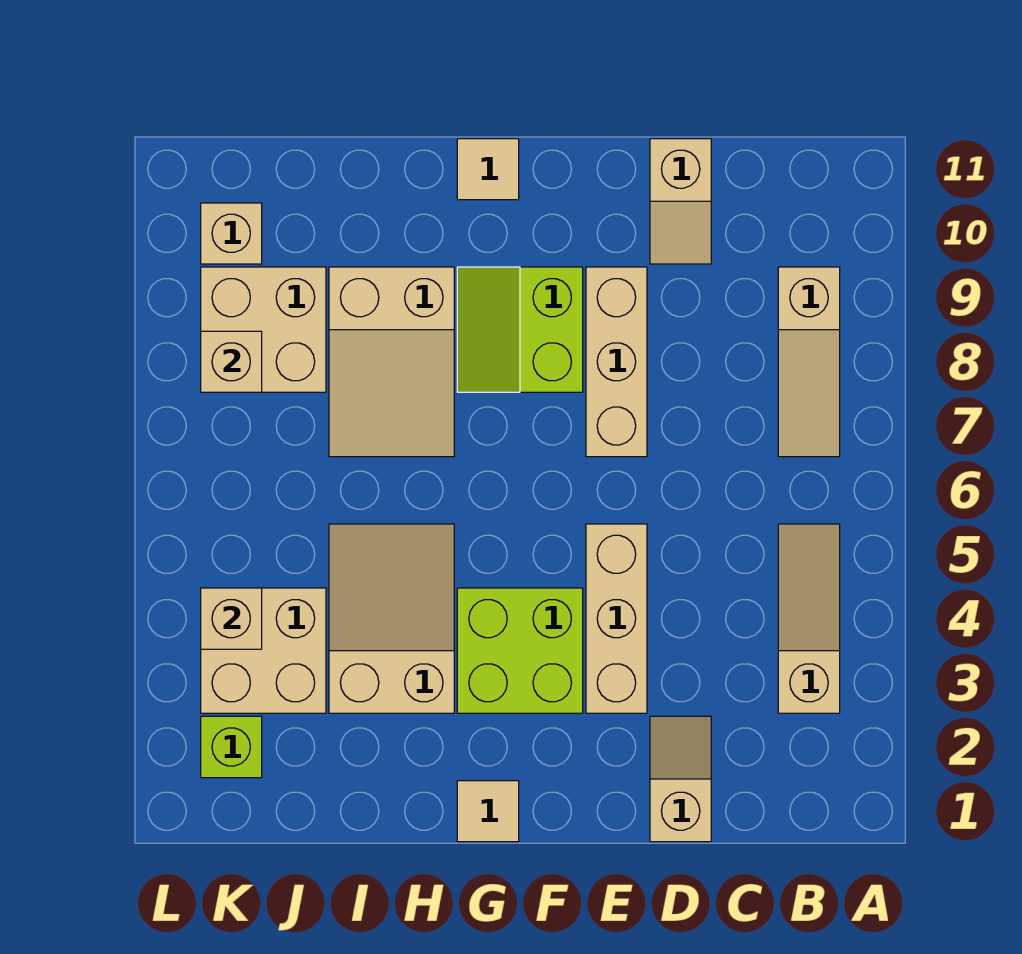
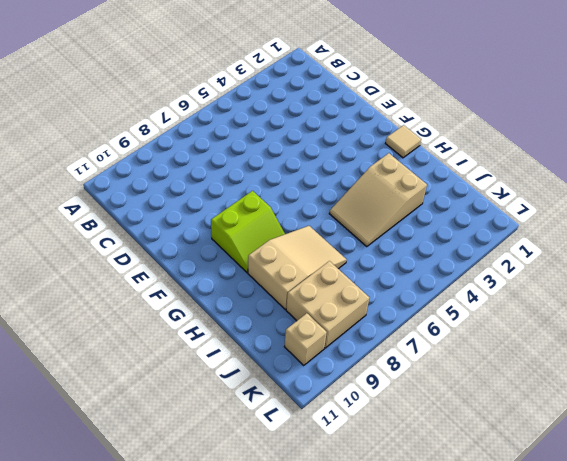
none -> tan 1x3 slope [778,524,840,713]
none -> tan 1x3 slope [778,267,840,457]
none -> tan 1x2 slope [650,716,711,842]

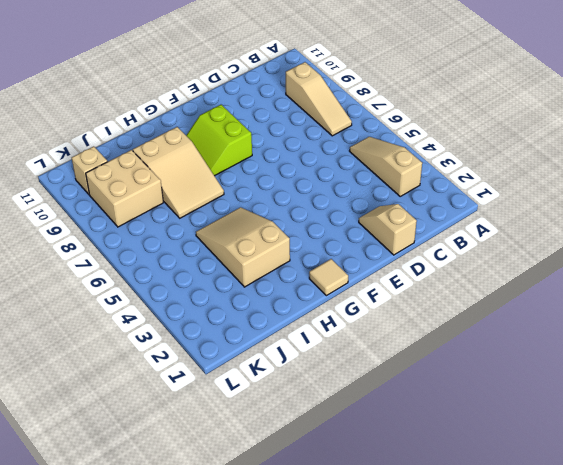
none -> tan 1x2 slope [650,139,711,264]
none -> tan 1x3 brick [586,524,647,713]
none -> tan 1x3 brick [586,267,647,457]

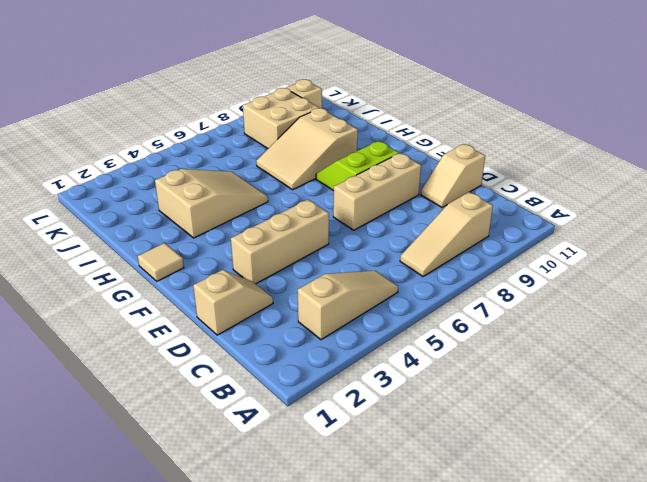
none -> lime 2x2 brick [457,588,583,713]
none -> tan 1x1 tile [457,139,519,200]
none -> tan 2x2 brick [201,588,326,713]

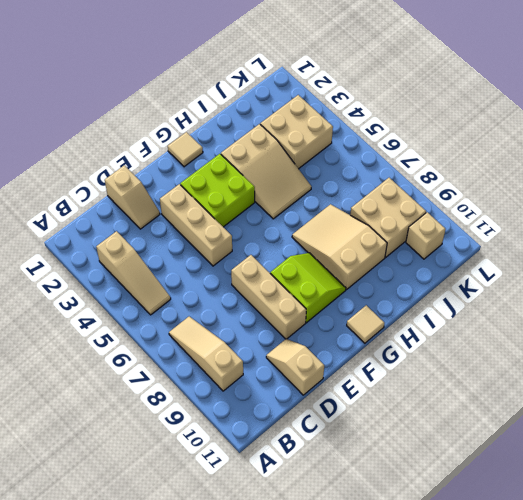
none -> lime 1x1 brick [201,716,262,778]
none -> tan 1x1 brick [201,588,262,649]
none -> tan 1x1 brick [201,331,262,392]

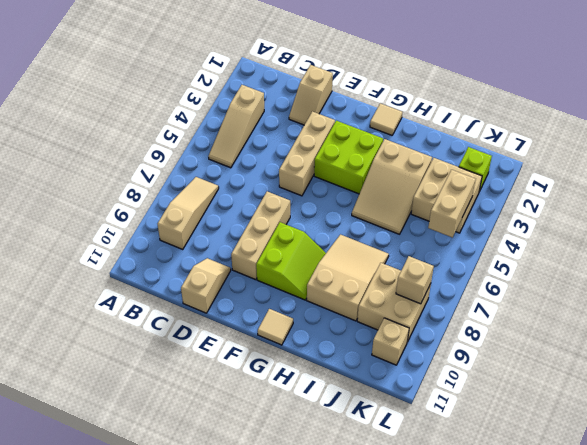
tan 1x2 brick [428,170,476,238] -> tan 1x1 brick [201,588,262,649]

